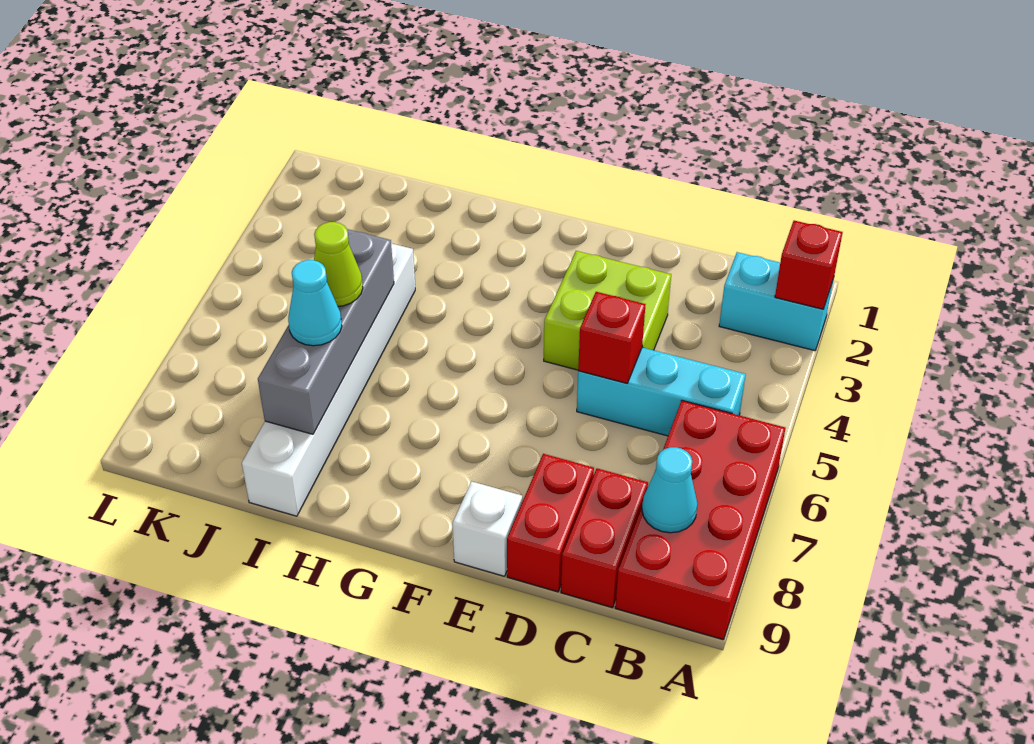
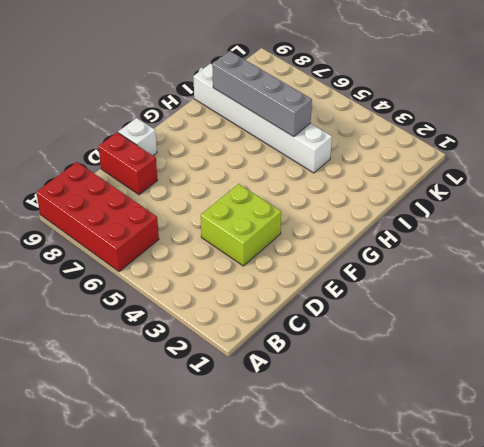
none -> cyan 1x2 brick [719,252,834,351]
none -> cyan 1x3 brick [577,347,746,436]
none -> red 1x2 brick [561,468,648,608]

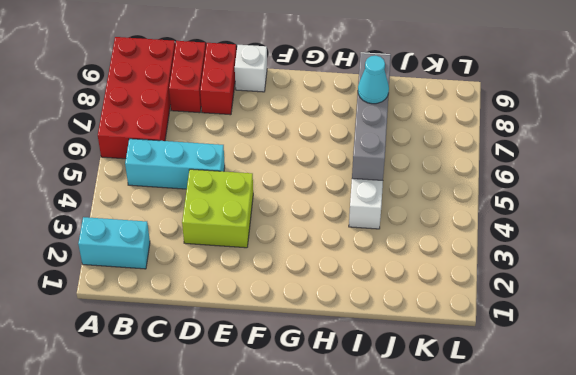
none -> red 1x1 brick [775,221,843,309]
none -> cyan 1x1 cone [642,447,697,533]
none -> red 1x1 brick [578,292,646,383]

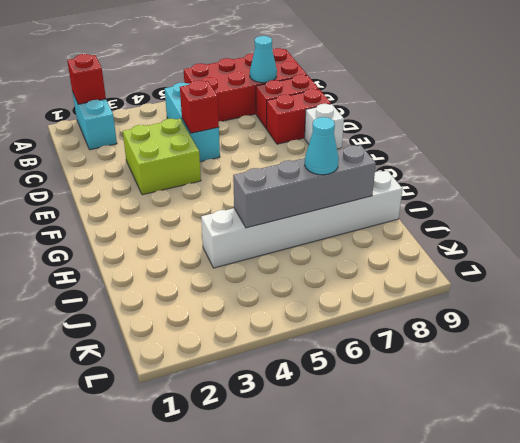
none -> lime 1x1 cone [314,222,363,306]

